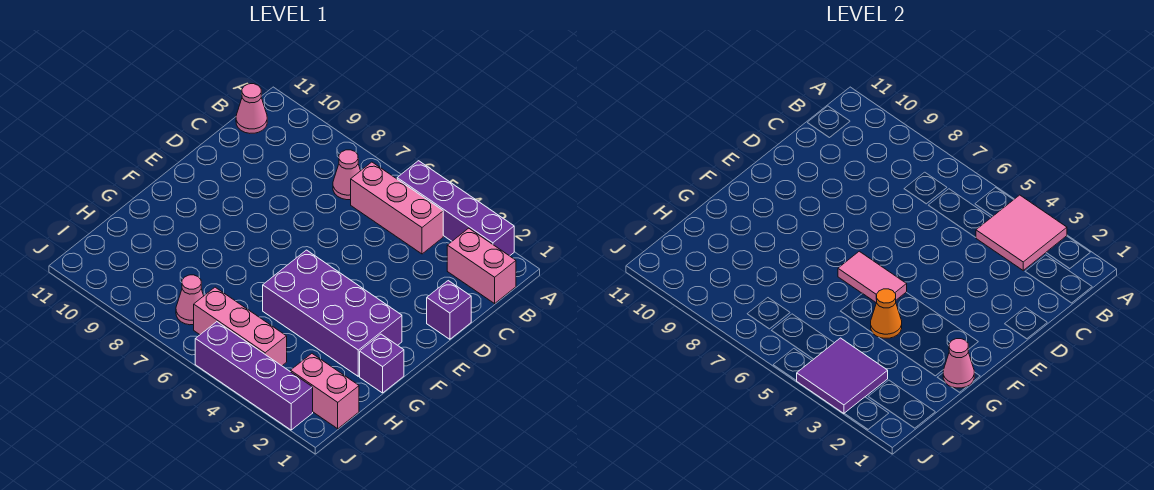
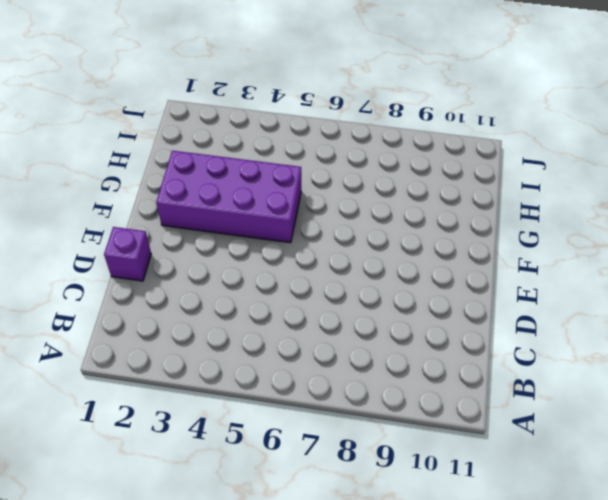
none -> purple 1x4 brick [397,161,514,256]
none -> pink 1x2 brick [447,228,516,303]
none -> pink 1x3 brick [351,162,443,254]

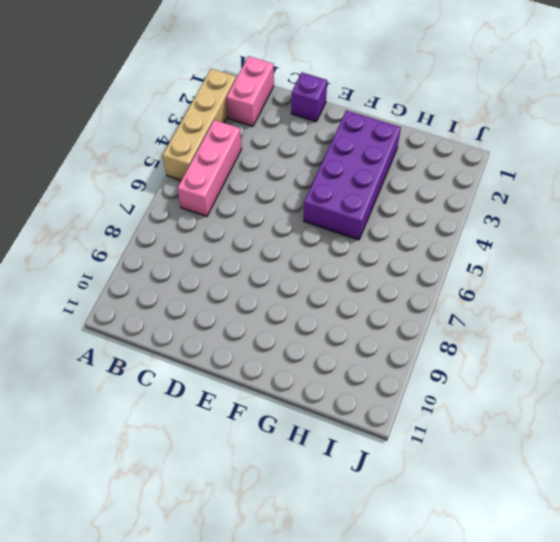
tan 1x4 brick [163,69,236,180] -> purple 1x4 brick [397,161,514,256]
none -> pink 1x1 cone [333,150,360,200]
none -> pink 1x1 cone [236,84,267,133]
none -> purple 1x1 brick [360,334,404,393]

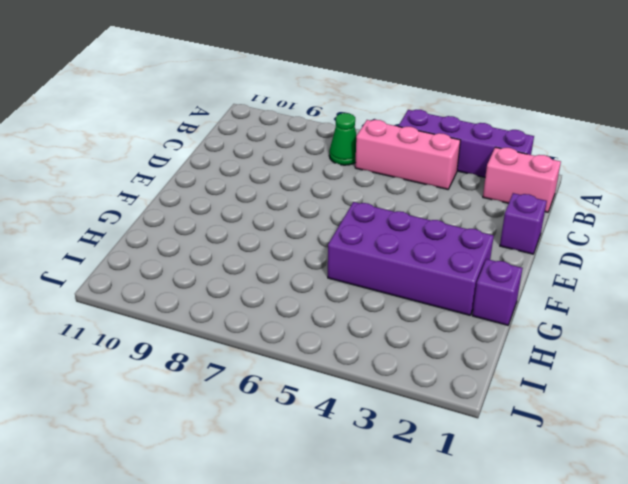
green 1x1 cone [329,113,357,165] -> pink 1x1 cone [333,150,360,200]
none -> pink 1x1 cone [236,84,267,133]
none -> pink 1x2 brick [291,354,359,429]
none -> pink 1x3 brick [194,287,287,366]

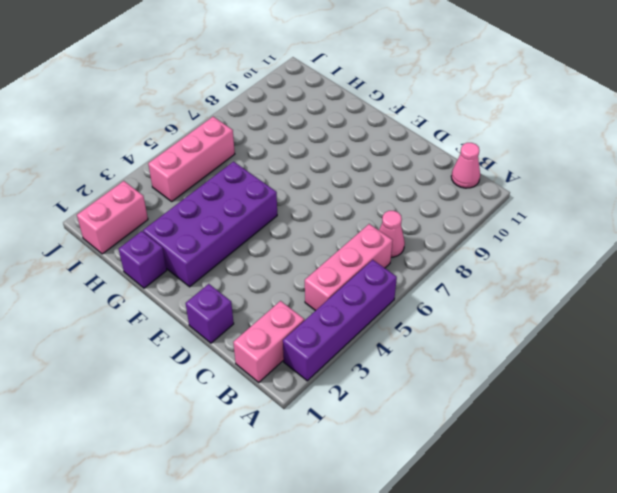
none -> pink 1x1 cone [176,275,204,325]
none -> purple 1x4 brick [195,322,313,430]
none -> pink 2x2 tile [976,195,1067,270]

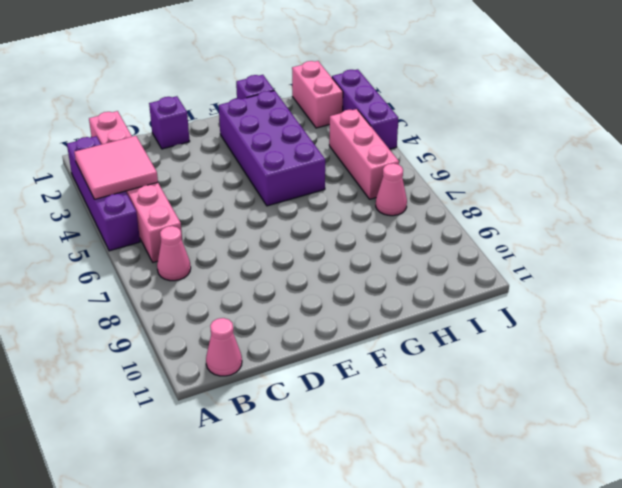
purple 1x3 brick [332,69,398,149] -> purple 1x4 brick [195,322,313,430]
none -> pink 1x2 tile [838,251,907,302]
none -> pink 1x1 cone [943,339,974,388]
none -> orange 1x1 cone [871,289,902,338]

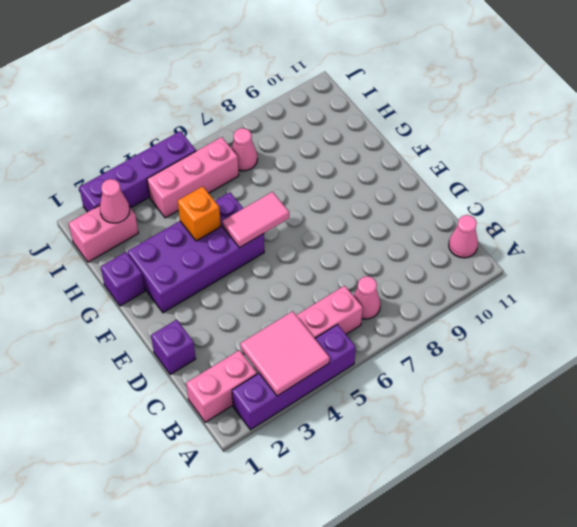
orange 1x1 brick [178,186,221,241] -> orange 1x1 cone [871,289,902,338]
pink 1x1 cone [100,179,130,223] -> pink 1x1 cone moved to [943,339,974,388]
none -> purple 2x2 tile [797,338,888,413]

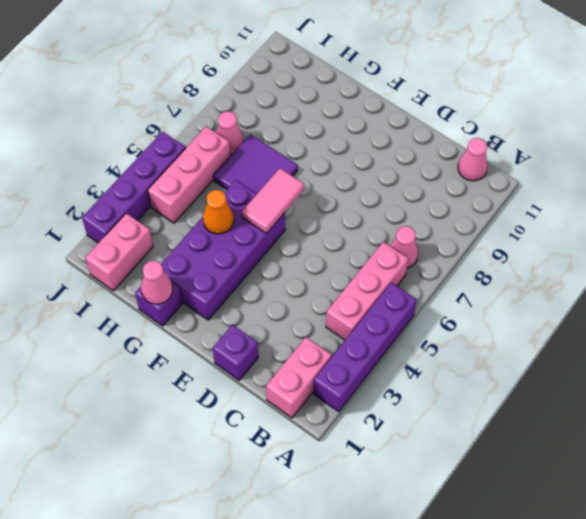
purple 2x2 tile [213,134,298,194] -> purple 2x2 tile moved to [797,338,888,413]
none -> pink 2x2 tile [976,195,1067,270]

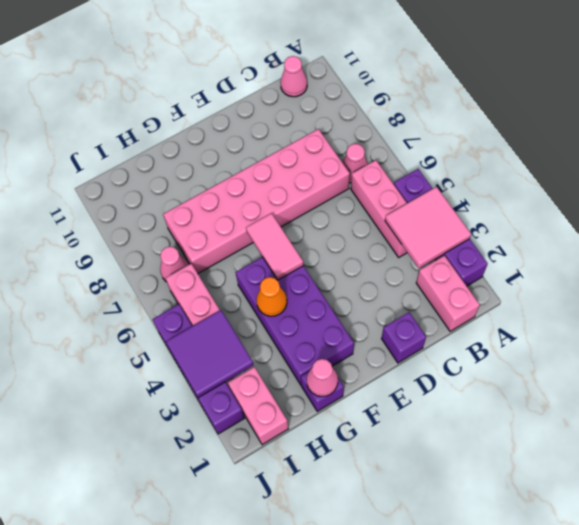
pink 2x6 brick [163,129,350,273] -> none

